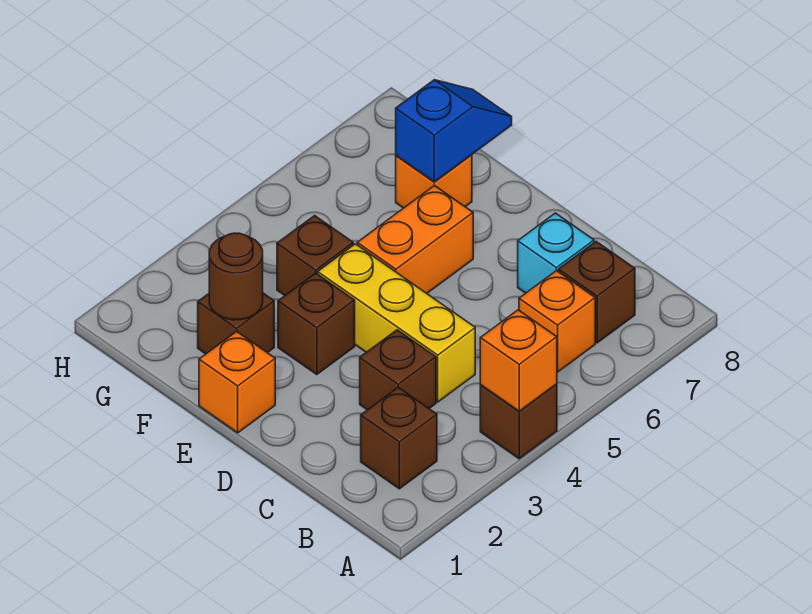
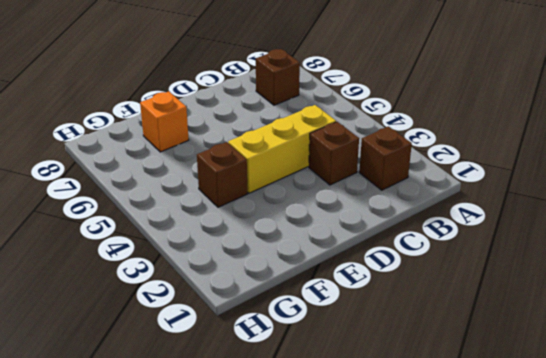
none -> brown 1x1 brick [480,384,557,459]
none -> orange 1x1 brick [519,271,595,372]
none -> cyan 1x1 brick [518,213,594,293]

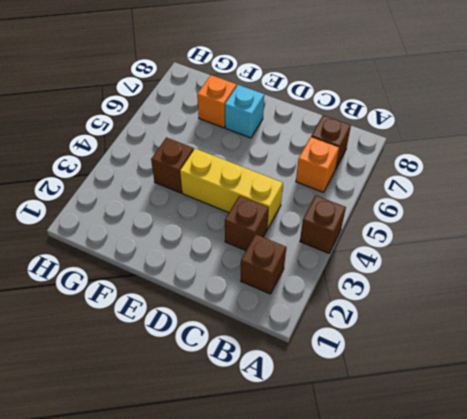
cyan 1x1 brick [225,85,264,138] -> cyan 1x1 brick moved to [518,213,594,293]
none -> orange 1x1 brick [199,331,275,433]
none -> brown 1x1 brick [278,273,355,375]
none -> orange 1x2 brick [357,185,473,293]

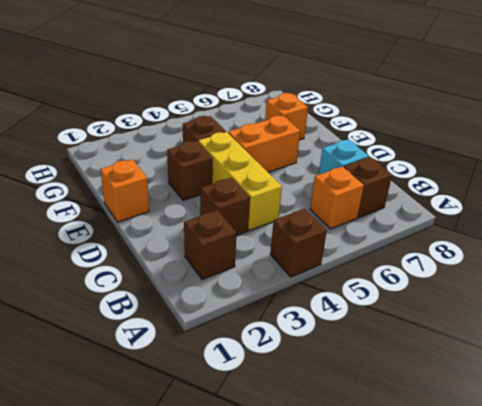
none -> brown 1x1 brick [198,293,274,354]
none -> orange 1x1 brick [480,310,557,411]
none -> brown 1x1 round brick [209,233,263,320]

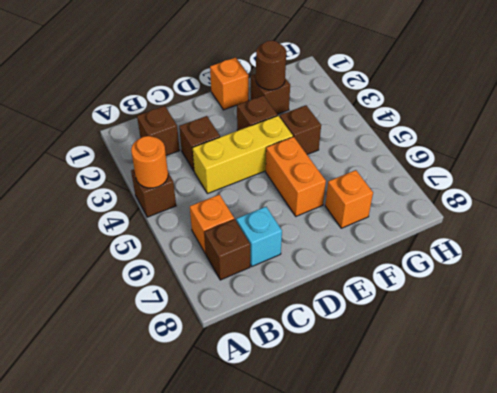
orange 1x1 round brick [131,136,168,188] -> orange 1x1 brick [480,310,557,411]
none -> blue 1x2 slope [396,80,512,182]

